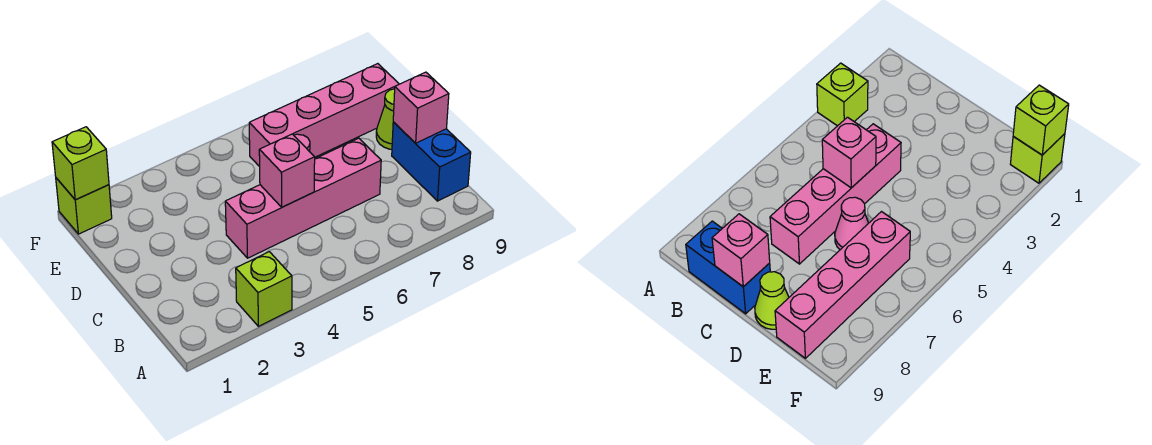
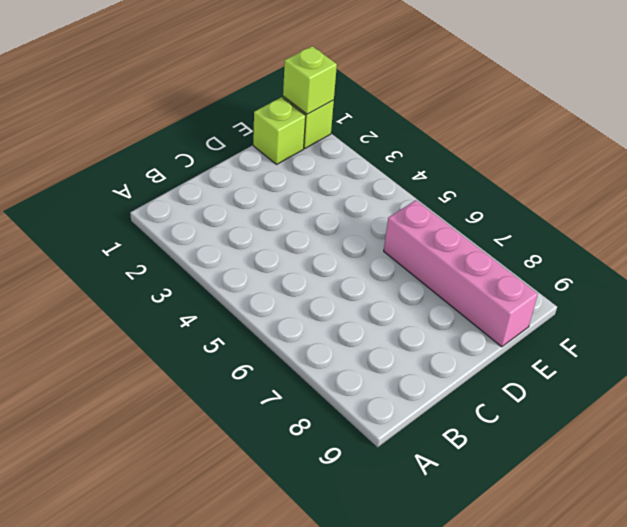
lime 1x1 brick [253,97,306,164] -> lime 1x1 brick moved to [236,252,292,326]
none -> blue 1x2 brick [392,122,471,201]
none -> pink 1x4 brick [225,138,381,258]

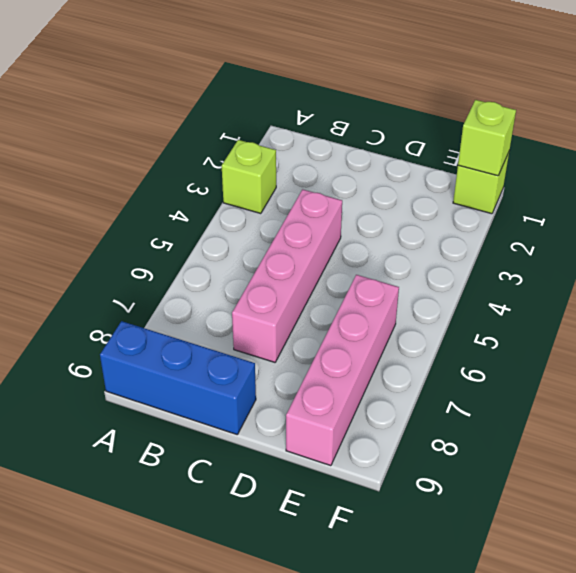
blue 1x3 brick [100,321,256,434] -> blue 1x2 brick [392,122,471,201]
none -> pink 1x1 cone [835,197,868,250]
none -> lime 1x1 cone [376,89,395,149]

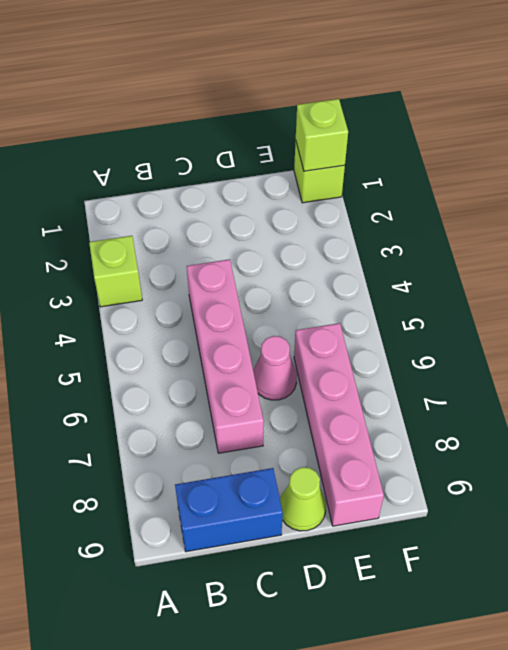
none -> pink 1x1 brick [259,134,315,207]
none -> pink 1x1 brick [393,72,449,143]

